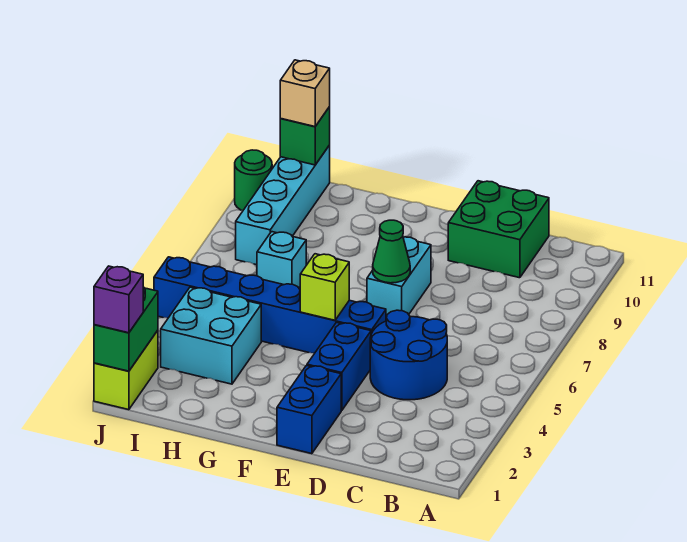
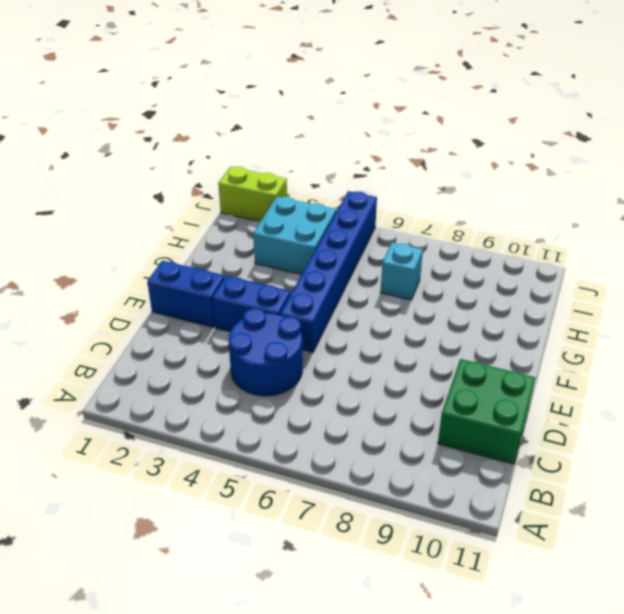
none -> cyan 1x2 brick [367,237,431,318]
none -> cyan 1x4 brick [236,145,330,265]
none -> green 1x1 round brick [235,150,272,210]

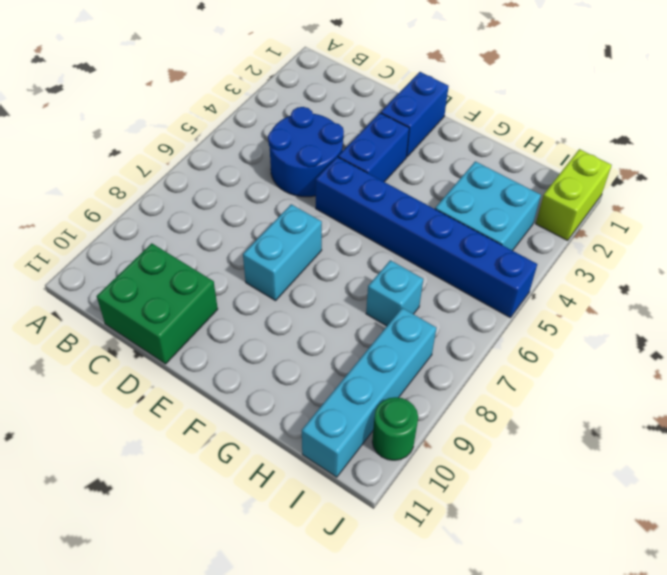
none -> green 1x1 cone [373,220,410,283]
none -> lime 1x1 brick [300,254,349,320]
none -> green 1x1 brick [280,107,330,165]

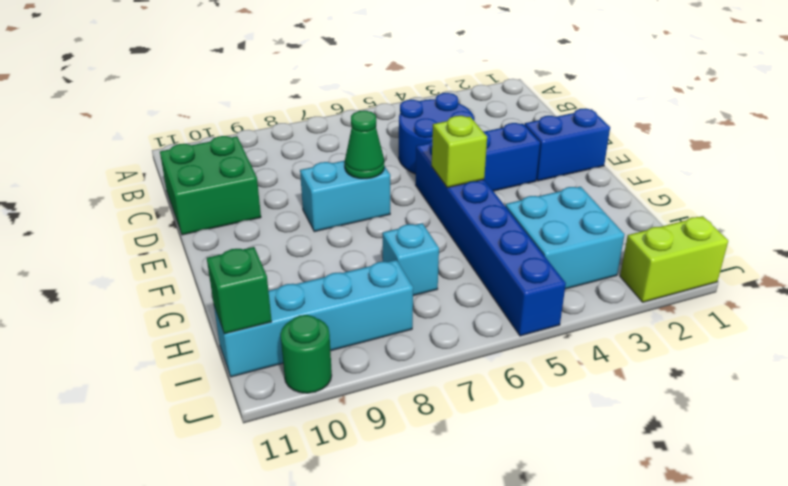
none -> green 1x2 brick [94,287,158,371]
none -> tan 1x1 brick [280,60,330,127]
none -> purple 1x1 brick [94,266,143,333]

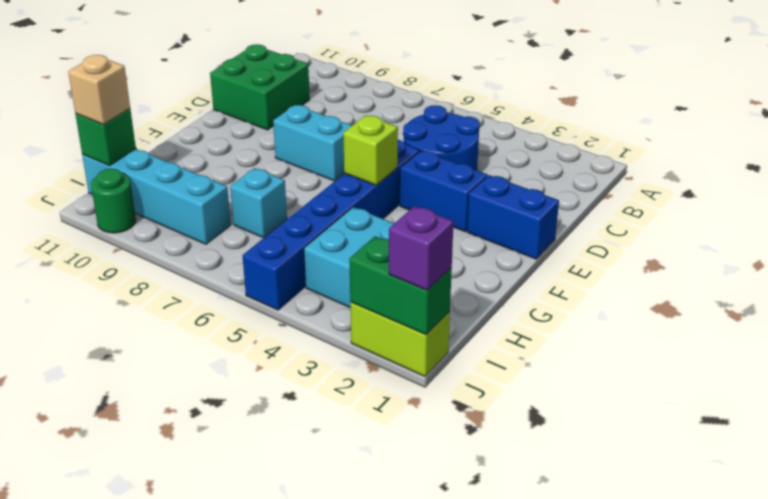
none -> green 1x1 cone [373,220,410,283]

